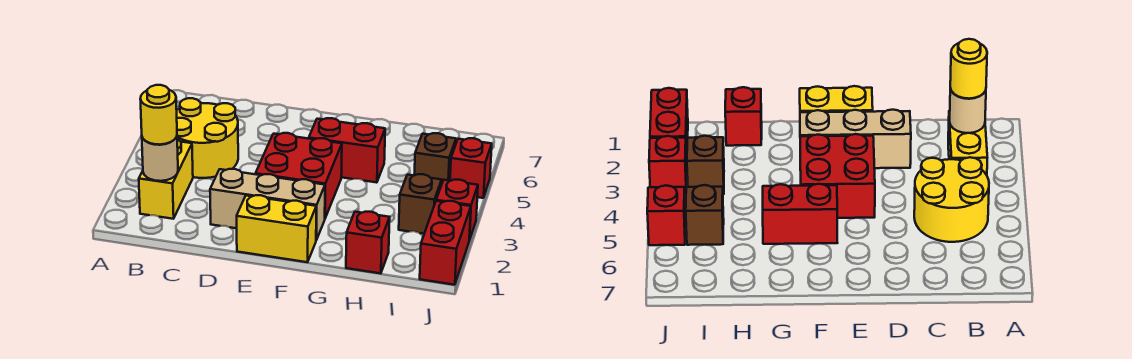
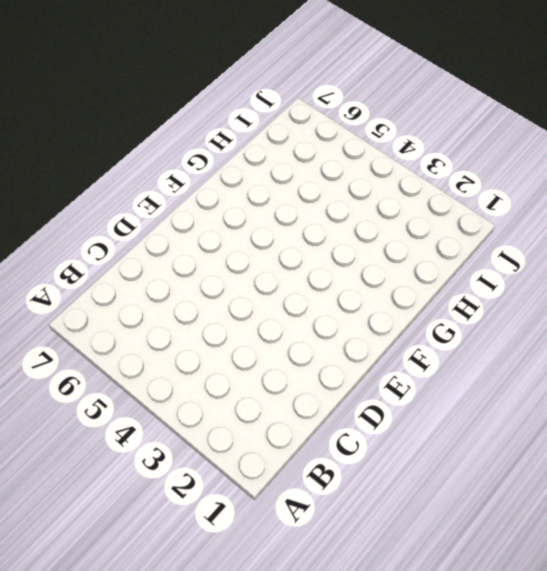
none -> yellow 1x2 brick [139,139,193,219]
none -> yellow 2x2 round brick [177,98,238,178]
none -> tan 1x3 brick [210,169,325,240]

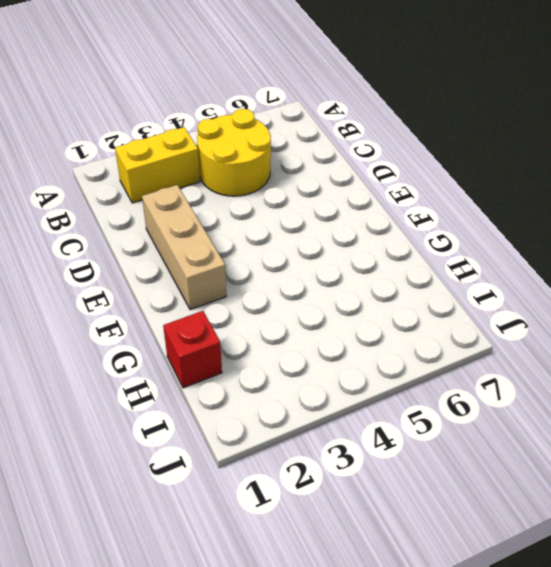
none -> yellow 1x2 brick [237,195,316,262]
none -> red 2x2 brick [255,133,342,218]
none -> red 1x2 brick [309,118,385,183]

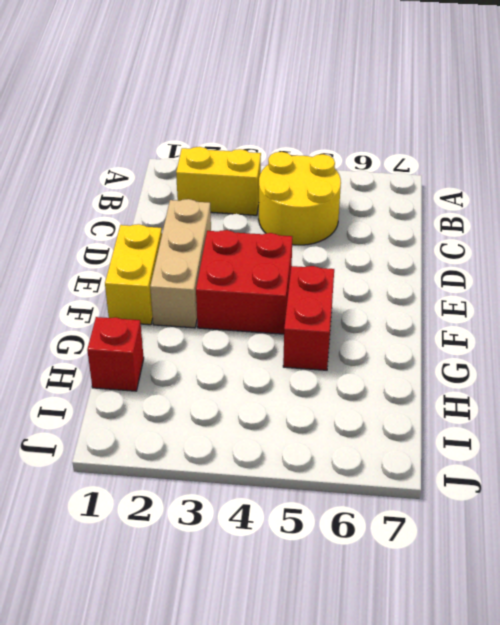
none -> brown 1x1 brick [399,174,442,234]
none -> brown 1x1 brick [414,133,456,185]
none -> red 1x2 brick [420,201,471,285]

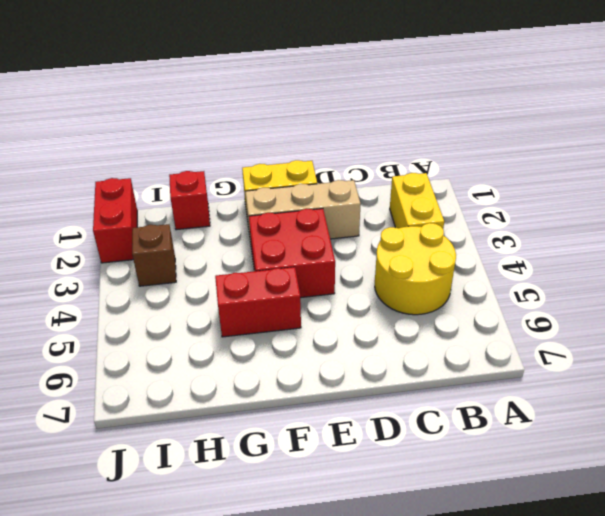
none -> brown 1x1 brick [414,133,456,185]
none -> red 1x1 brick [436,180,478,240]
none -> red 1x1 brick [450,138,492,198]

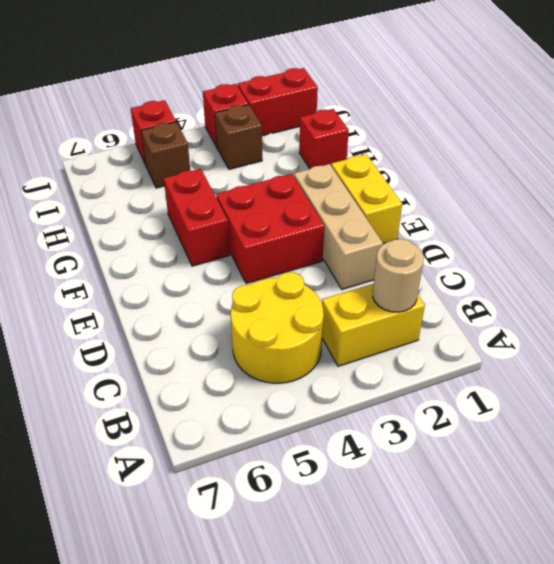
none -> yellow 1x1 round brick [140,85,177,145]

